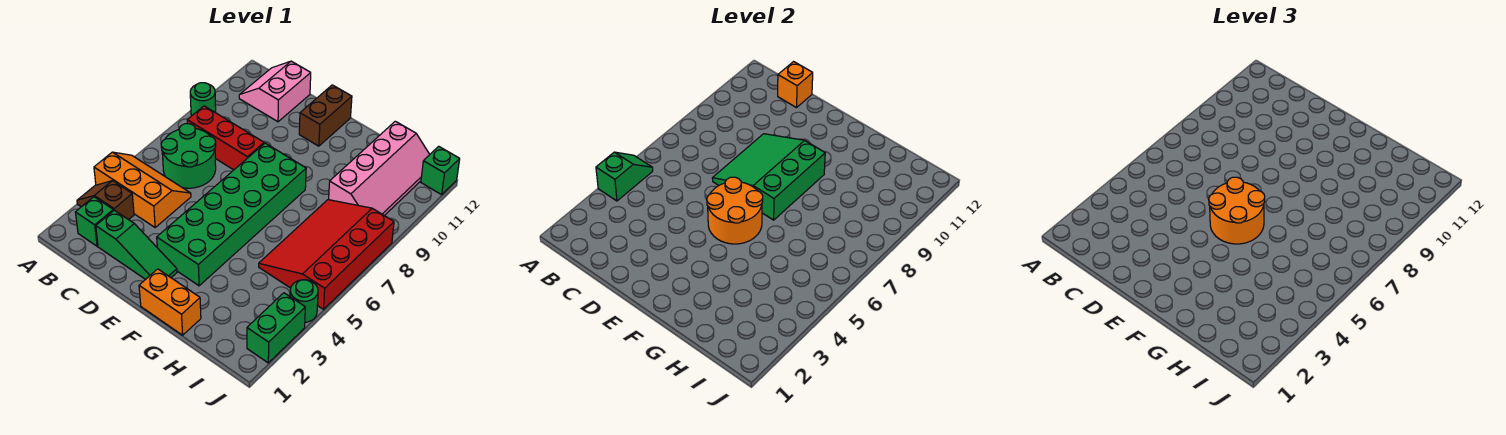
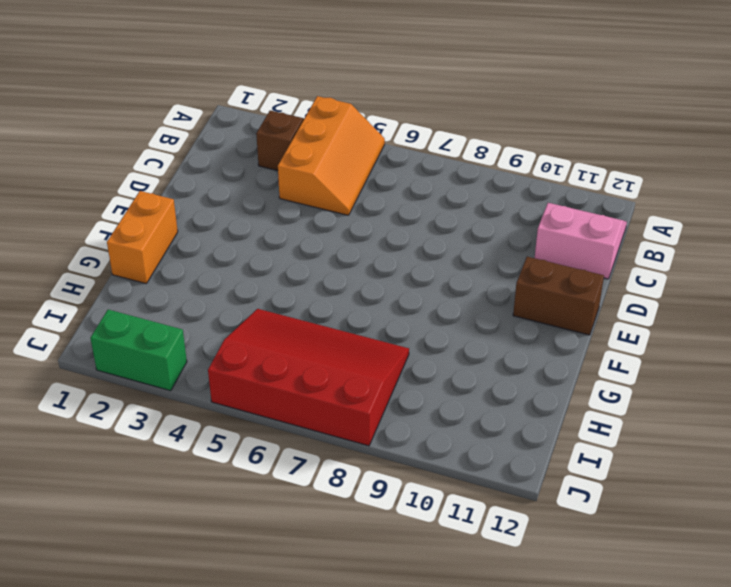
none -> green 1x1 round brick [190,83,216,116]
none -> green 1x1 brick [75,197,113,246]
none -> green 2x2 round brick [161,124,216,188]

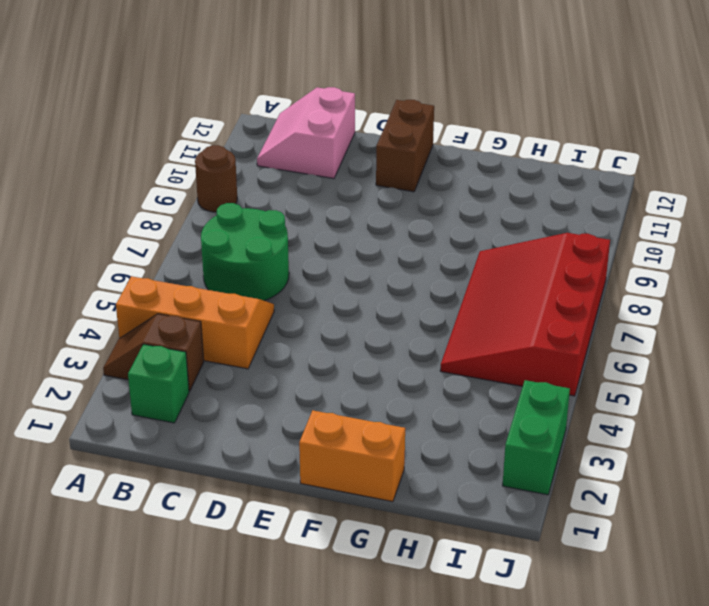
brown 1x1 round brick [195,145,237,212] -> green 1x1 round brick [190,83,216,116]
none -> red 1x3 brick [187,106,264,170]
none -> green 1x3 slope [96,210,177,279]
none -> green 2x6 brick [157,143,306,286]

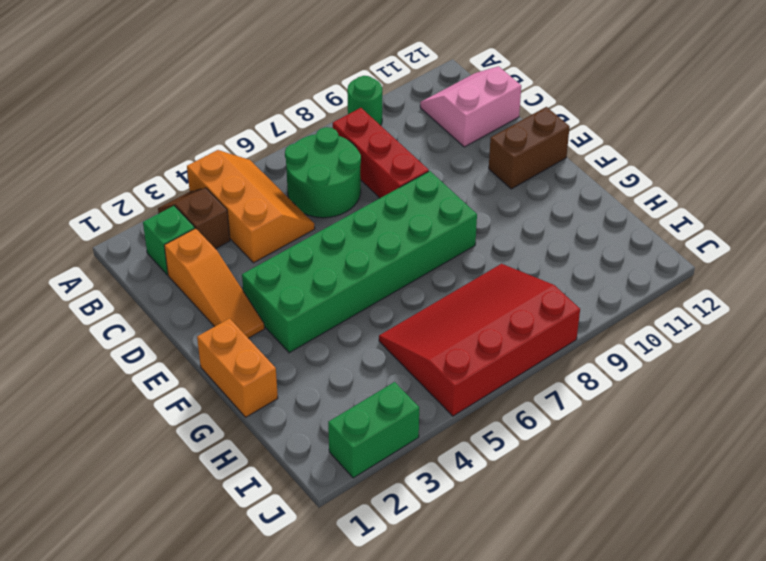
orange 1x3 slope [164,228,264,338] -> green 1x3 slope [96,210,177,279]
none -> pink 2x4 slope [329,121,430,216]
none -> green 1x1 round brick [290,280,318,322]
none -> green 1x1 brick [421,146,460,195]

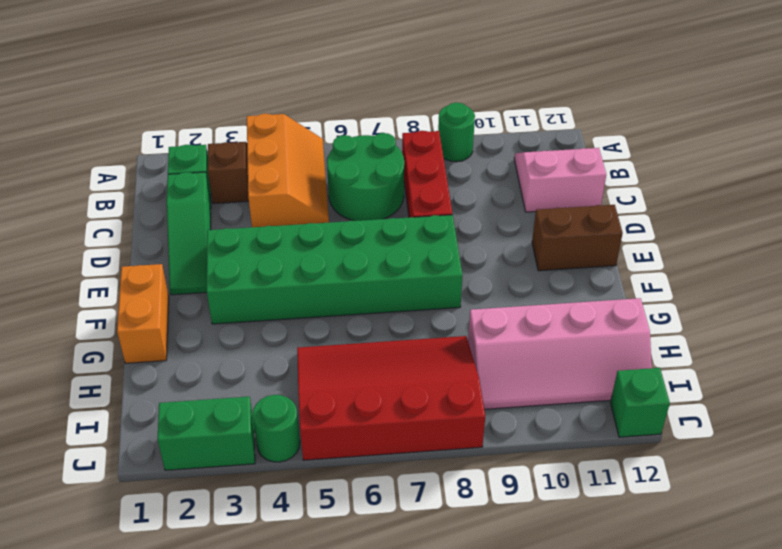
none -> green 1x2 slope [596,152,653,201]
none -> orange 1x1 brick [778,62,813,108]
none -> green 3x3 slope [712,134,825,220]

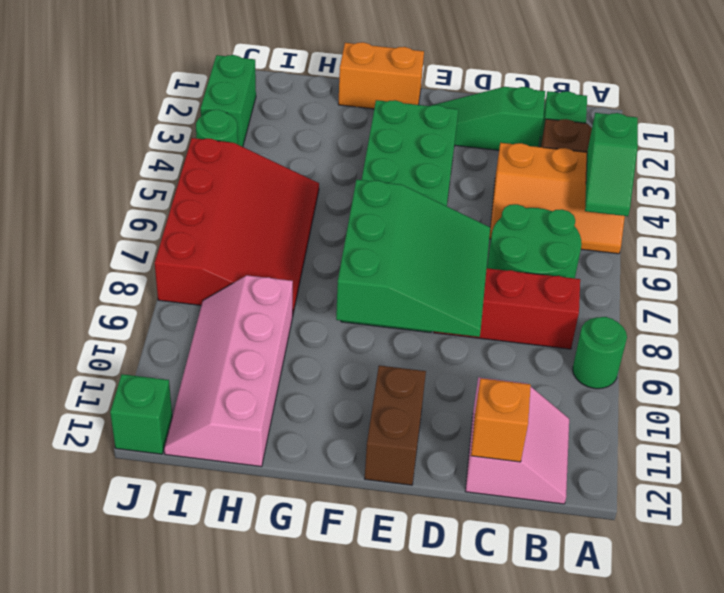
none -> orange 2x2 round brick [707,177,763,244]
none -> orange 2x2 round brick [1209,177,1265,244]

